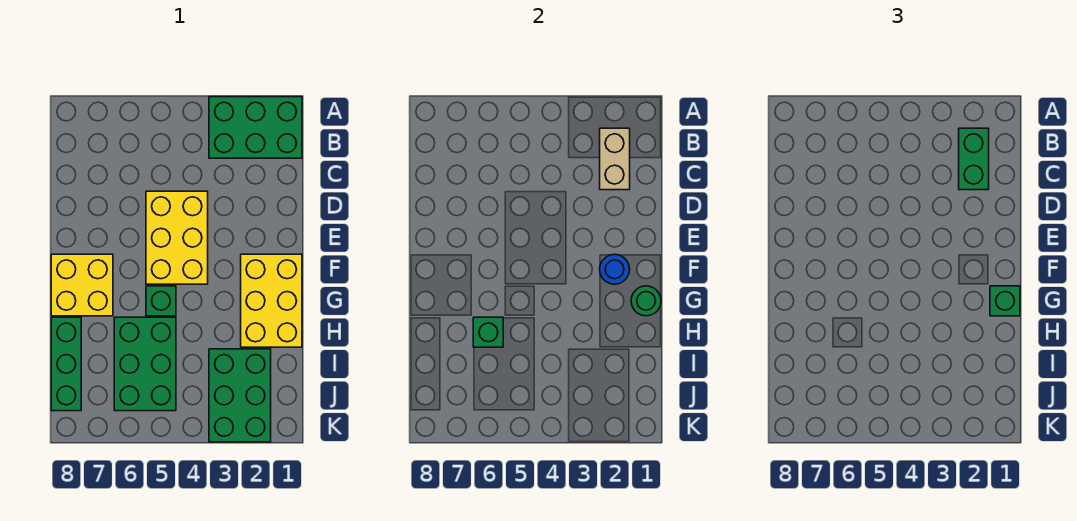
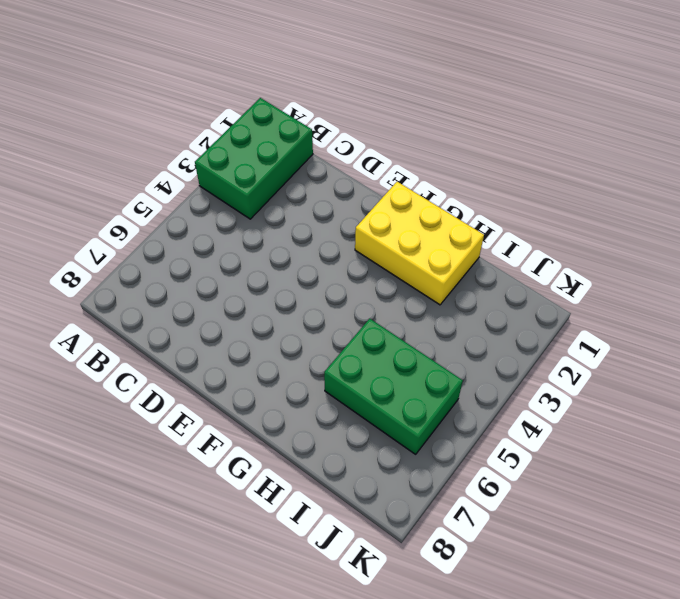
none -> yellow 2x3 brick [146,191,208,284]
none -> yellow 2x2 brick [51,254,113,316]
none -> green 1x1 brick [146,286,176,316]

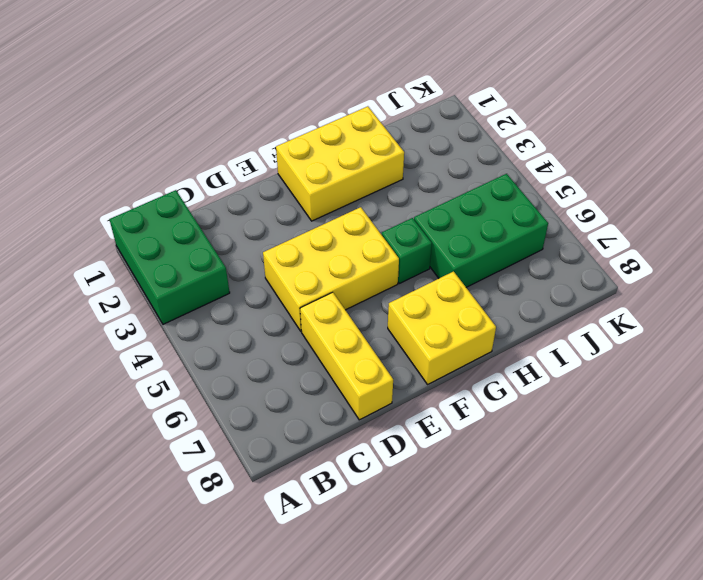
yellow 1x3 brick [300,292,393,420] -> none
none -> green 1x3 brick [51,317,81,411]
none -> green 2x3 brick [209,349,271,442]
none -> tan 1x2 brick [600,128,630,190]

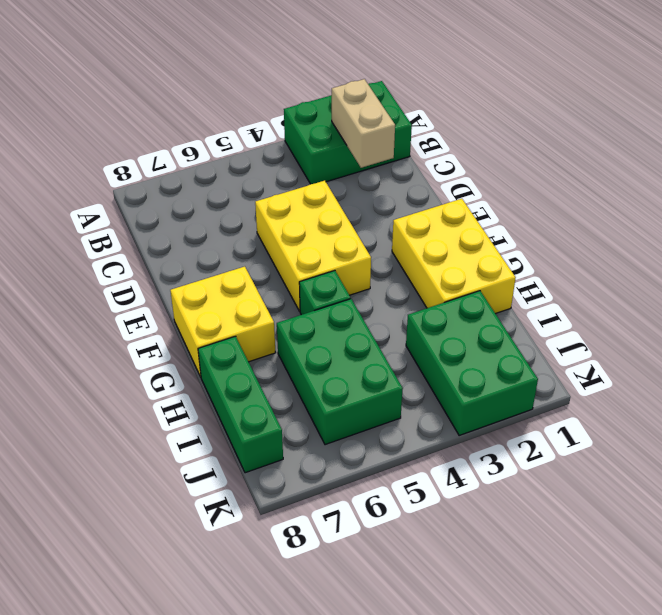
none -> blue 1x1 round brick [600,254,630,284]
none -> green 1x1 round brick [631,286,661,316]
none -> green 1x1 brick [473,317,503,347]

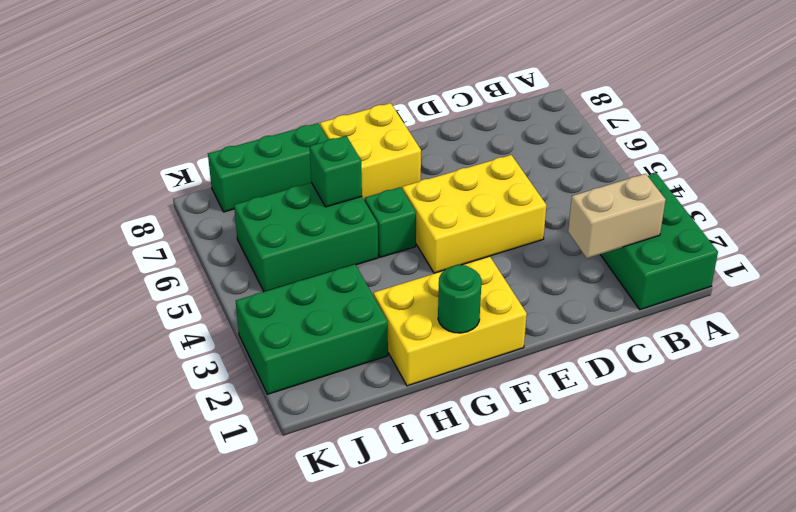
none -> blue 1x1 round brick [600,254,630,284]
none -> green 1x2 brick [959,128,989,190]
none -> green 1x1 brick [990,286,1020,316]

